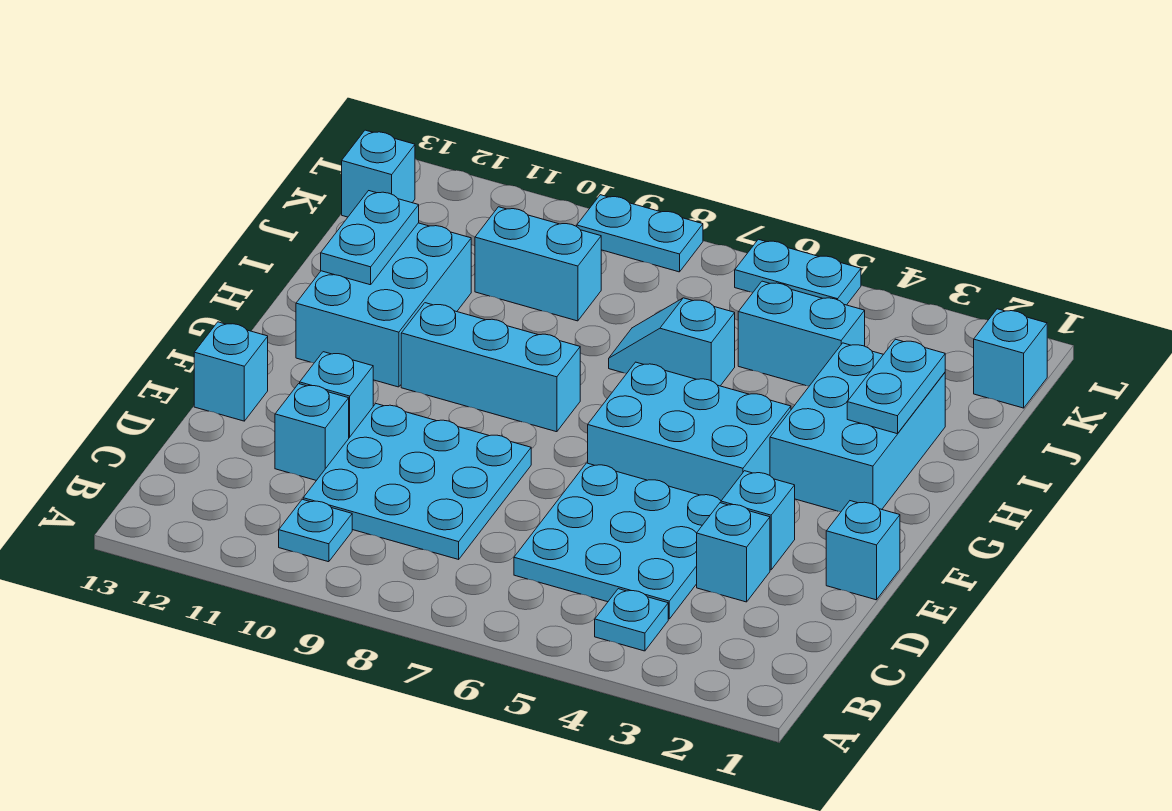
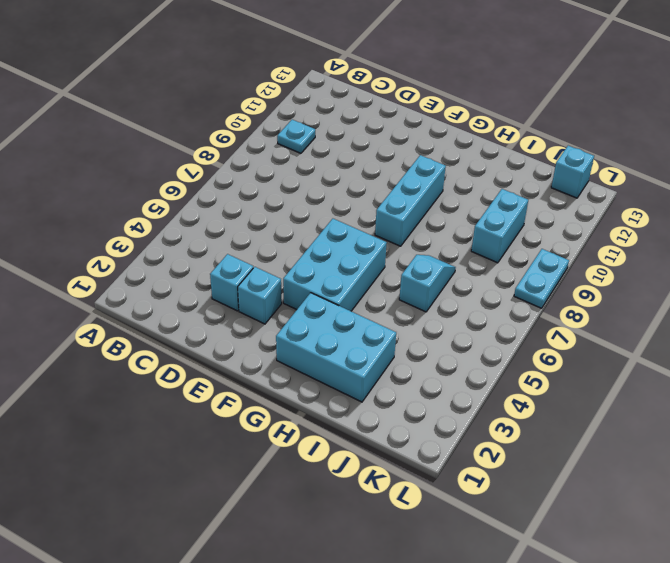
none -> cyan 1x1 plate [595,589,668,651]
none -> cyan 3x3 plate [514,463,721,619]
none -> cyan 3x3 plate [303,404,531,559]

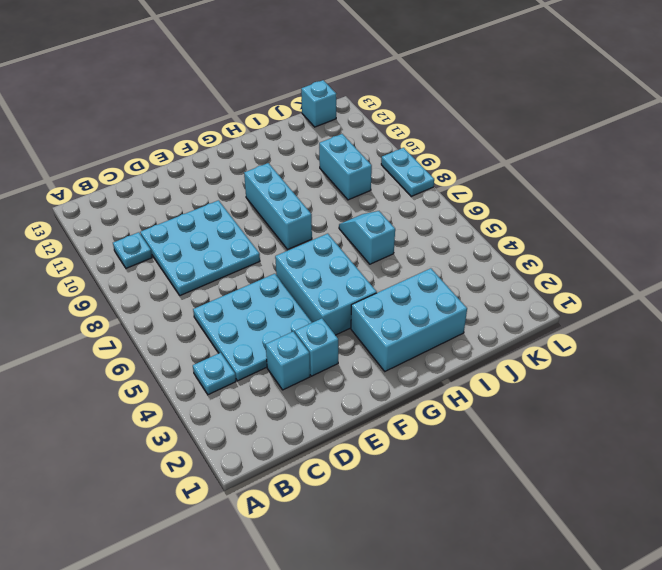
none -> cyan 1x1 brick [275,384,349,480]
none -> cyan 1x1 brick [826,501,900,600]
none -> cyan 1x1 brick [300,352,373,438]

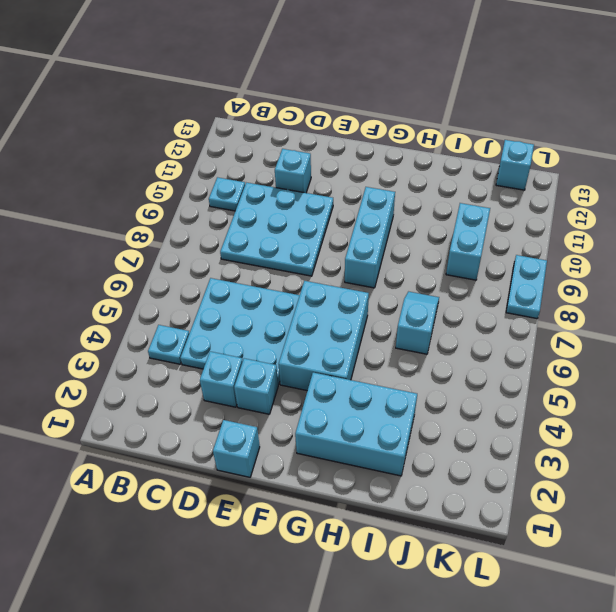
none -> cyan 1x1 brick [300,352,373,438]
none -> cyan 1x1 brick [194,322,268,421]
none -> cyan 2x3 brick [296,223,471,387]

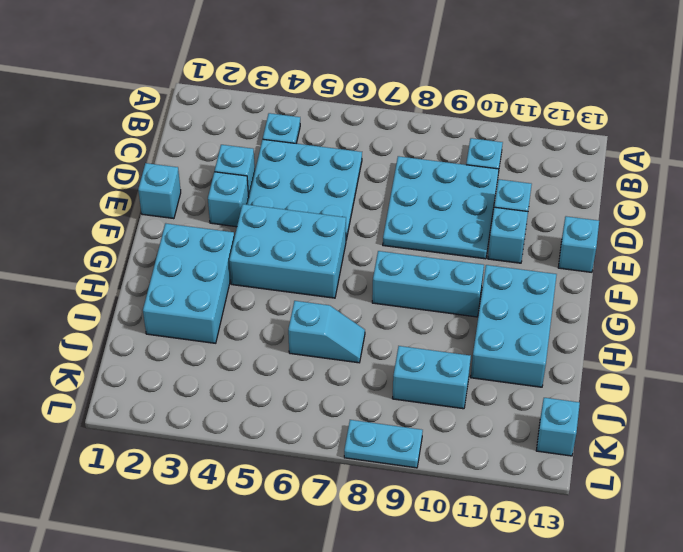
none -> cyan 1x2 brick [738,281,865,386]
none -> cyan 1x1 brick [974,309,1047,408]
none -> cyan 1x2 plate [735,239,861,305]

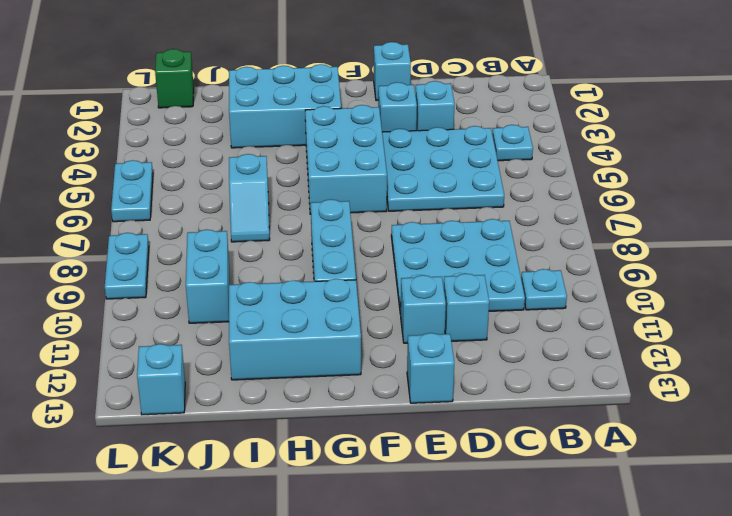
green 1x1 brick [155,49,194,108] -> cyan 1x1 brick [974,309,1047,408]
none -> cyan 1x2 brick [738,281,865,386]
none -> cyan 1x2 plate [847,339,945,434]
none -> cyan 1x2 plate [321,191,419,285]

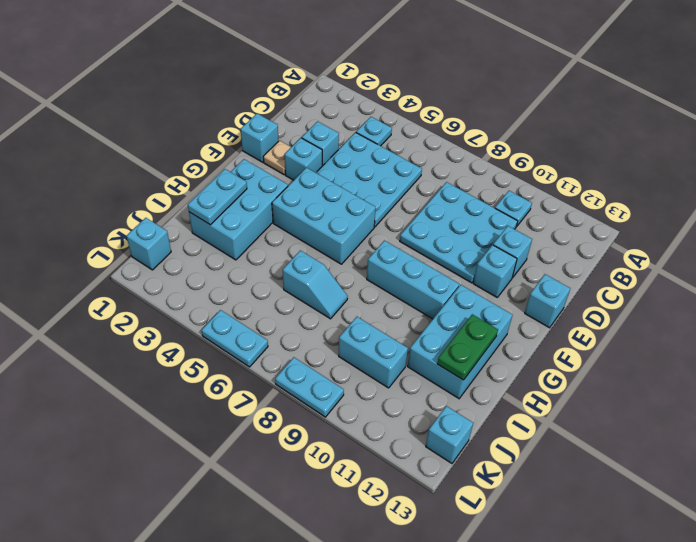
tan 1x1 plate [263,141,291,175] -> none
green 1x2 plate [437,314,498,380] -> cyan 1x2 plate [321,191,419,285]
none -> cyan 1x2 brick [738,281,865,386]

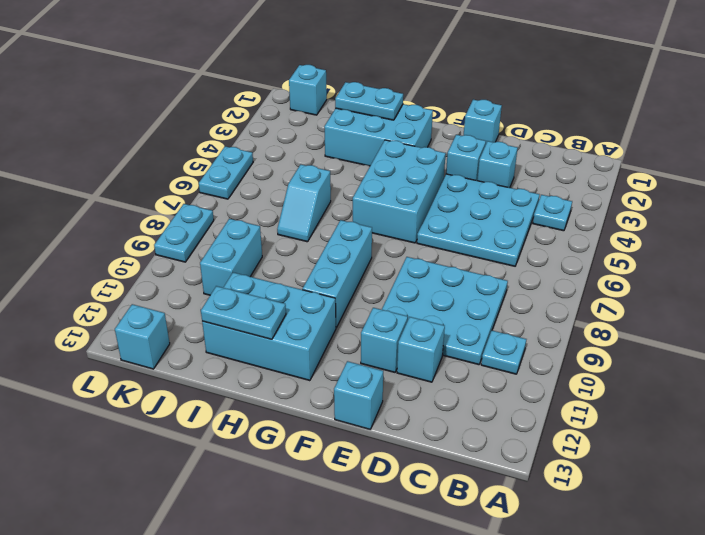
none -> cyan 1x2 brick [738,281,865,386]

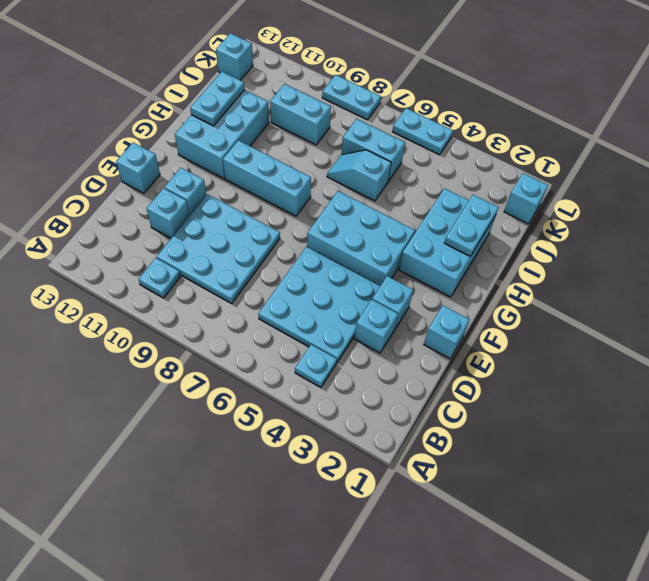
cyan 1x2 brick [342,119,405,181] -> cyan 1x2 brick moved to [738,281,865,386]

